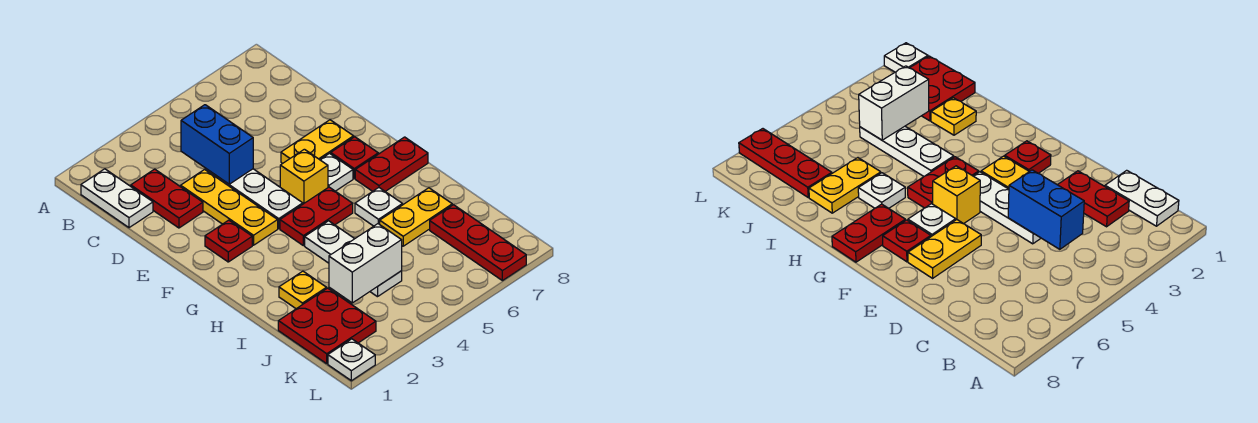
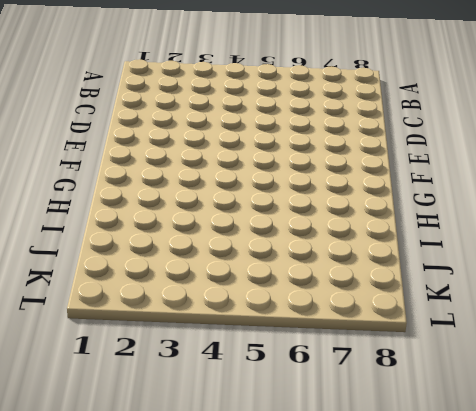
none -> white 1x2 plate [81,169,153,228]
none -> red 1x2 plate [131,169,203,228]
none -> yellow 1x3 plate [181,170,278,245]

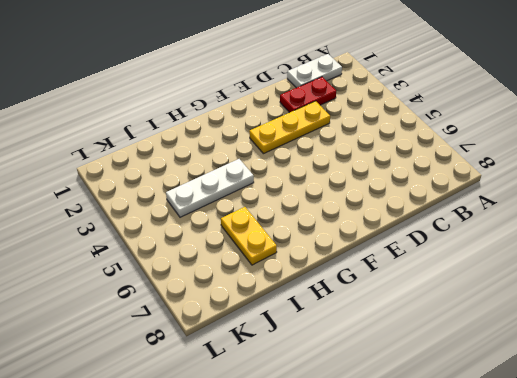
none -> white 1x3 plate [206,169,303,228]
none -> yellow 1x2 plate [281,120,354,163]
none -> red 1x1 plate [205,220,252,262]

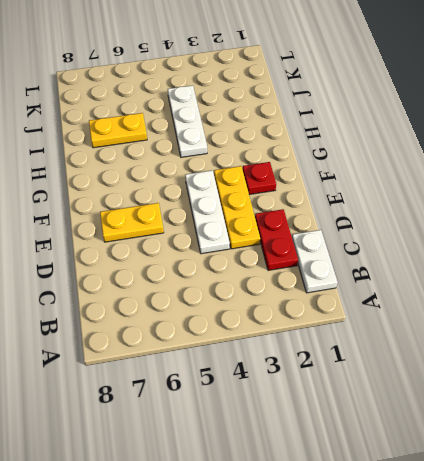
none -> yellow 1x1 brick [280,149,328,204]
none -> white 1x1 plate [320,154,353,191]
none -> red 1x1 plate [331,137,378,178]

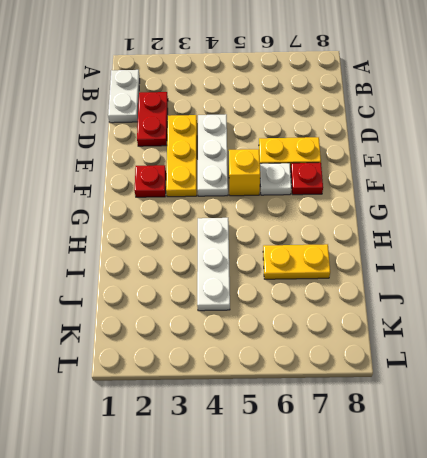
none -> red 1x2 plate [280,187,353,246]
none -> red 1x2 plate [355,137,428,191]
none -> white 1x1 plate [355,188,402,226]

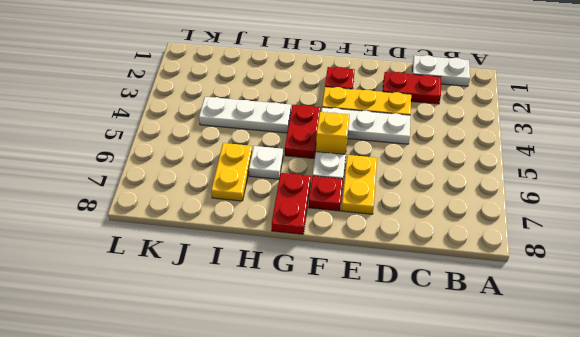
none -> yellow 1x1 plate [279,271,326,309]
none -> red 2x2 plate [278,288,376,364]
none -> red 1x3 plate [430,205,526,281]

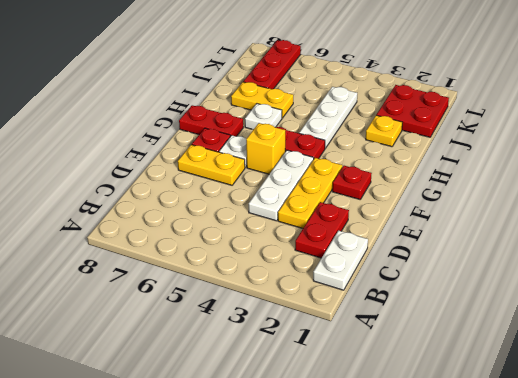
none -> white 1x1 plate [328,339,375,381]
none -> blue 1x2 brick [181,105,253,184]
none -> white 1x2 brick [329,224,402,303]

